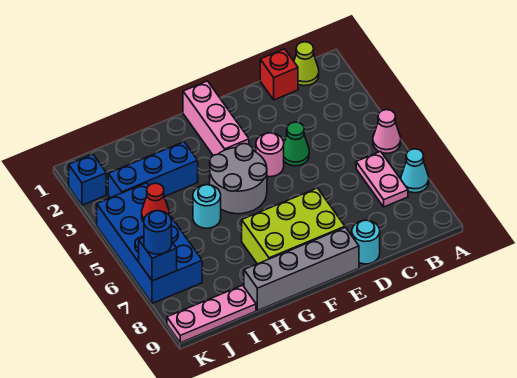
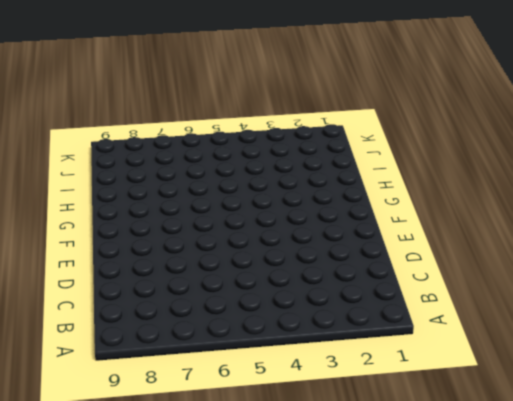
none -> pink 1x1 cone [373,110,401,153]
none -> cyan 1x1 cone [401,149,429,193]
none -> lime 1x1 cone [294,42,319,86]

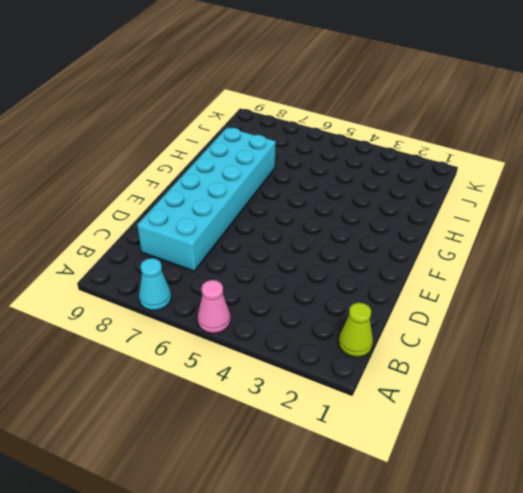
cyan 2x6 brick [137,128,276,271] -> lime 2x3 brick [242,188,345,264]
none -> pink 1x2 plate [356,152,408,207]
none -> red 1x1 brick [260,49,298,100]
none -> green 1x1 cone [284,122,309,166]

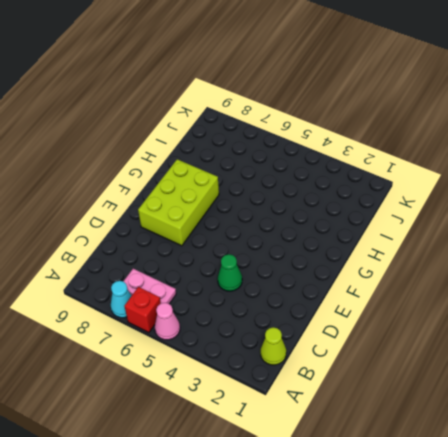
red 1x1 brick [125,287,161,332] -> red 1x1 brick moved to [260,49,298,100]
none -> cyan 1x1 round brick [352,220,380,264]
none -> pink 1x1 round brick [256,133,284,177]
none -> grey 1x4 brick [244,227,359,311]

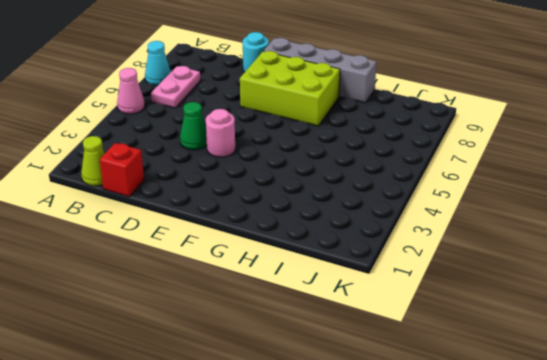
none -> pink 1x3 brick [183,81,249,156]
none -> grey 2x2 round brick [210,144,267,214]
none -> blue 1x3 brick [108,142,198,198]

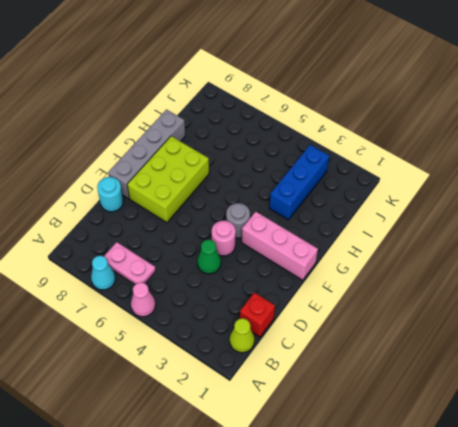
grey 1x1 round brick [226,203,250,238] -> grey 2x2 round brick [210,144,267,214]
none -> cyan 1x1 round brick [193,185,221,228]
none -> pink 1x3 plate [167,285,256,343]
none -> blue 2x4 brick [97,183,202,304]

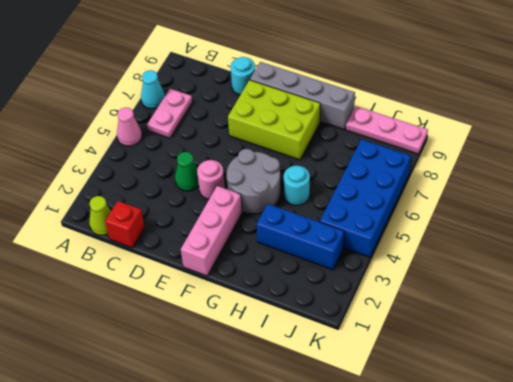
none -> blue 1x1 brick [69,154,106,205]
none -> red 1x1 cone [142,183,169,222]
none -> blue 1x1 brick [139,238,177,281]

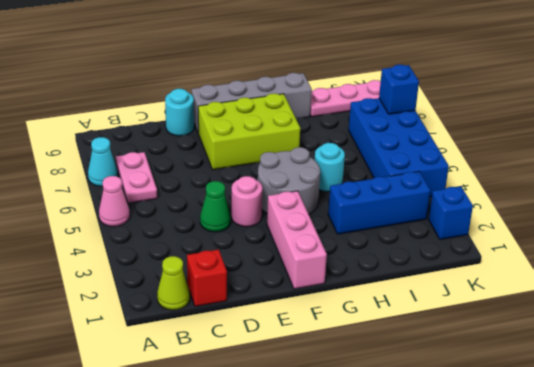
none -> red 1x1 cone [142,183,169,222]
none -> blue 1x1 round brick [144,211,172,254]

